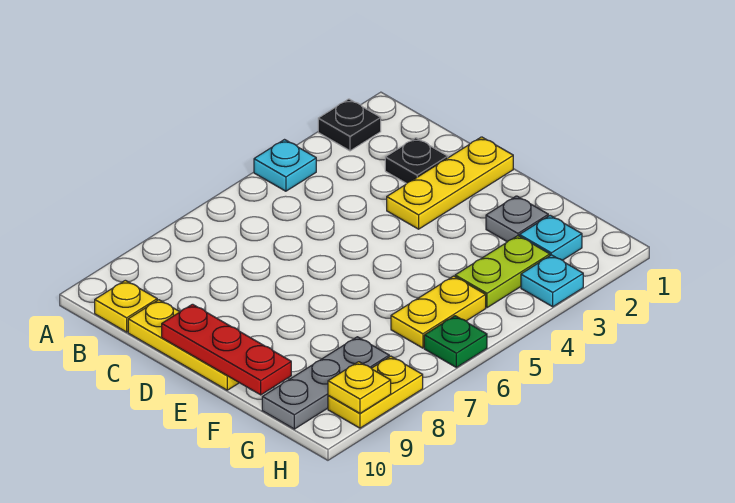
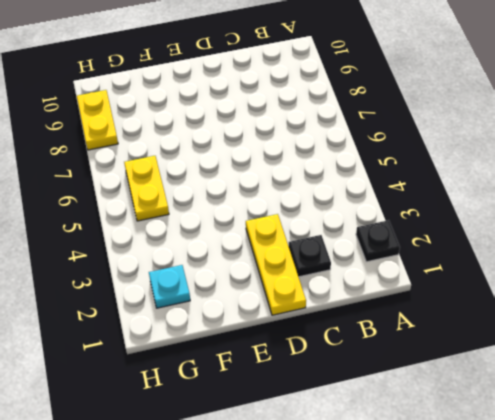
none -> cyan 1x1 plate [254,140,316,191]
none -> yellow 1x1 plate [95,280,157,332]
none -> yellow 1x3 plate [128,300,239,390]

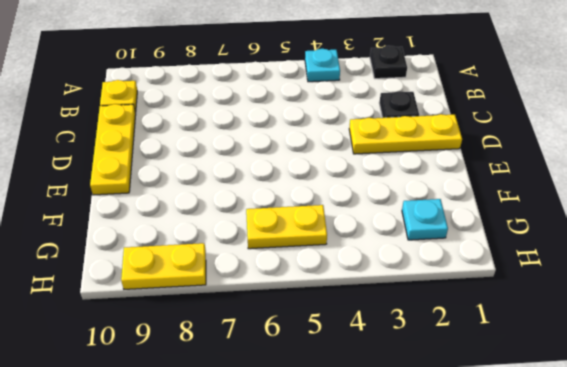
none -> grey 1x1 plate [486,196,548,242]
none -> lime 1x2 plate [455,236,550,308]
none -> grey 1x3 plate [262,337,389,429]

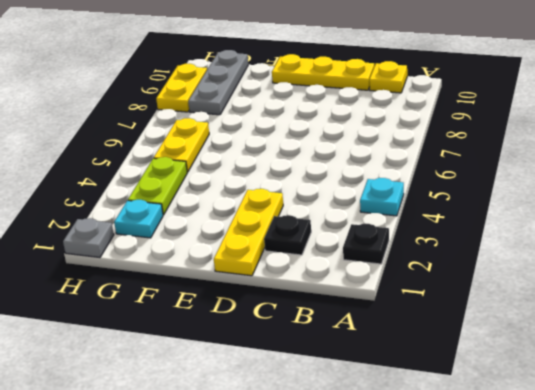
grey 1x1 plate [63,218,114,258] -> grey 1x1 plate moved to [486,196,548,242]
none -> cyan 1x1 plate [521,255,583,307]
none -> green 1x1 plate [424,316,487,367]
none -> red 1x3 plate [162,304,291,395]

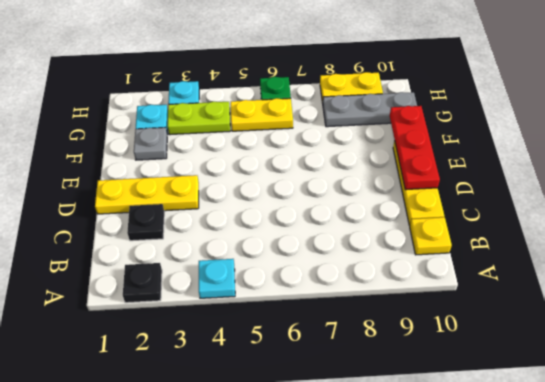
none -> yellow 1x1 plate [328,362,391,413]

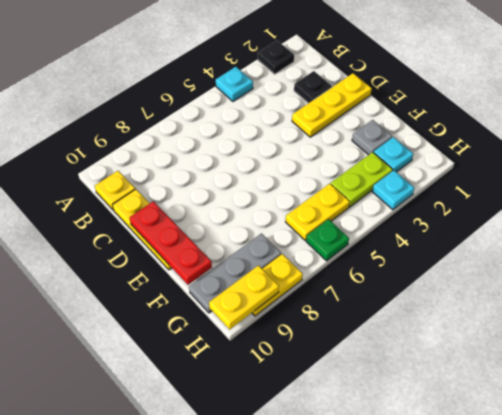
yellow 1x2 plate [209,265,279,329] -> yellow 1x1 plate [328,362,391,413]

